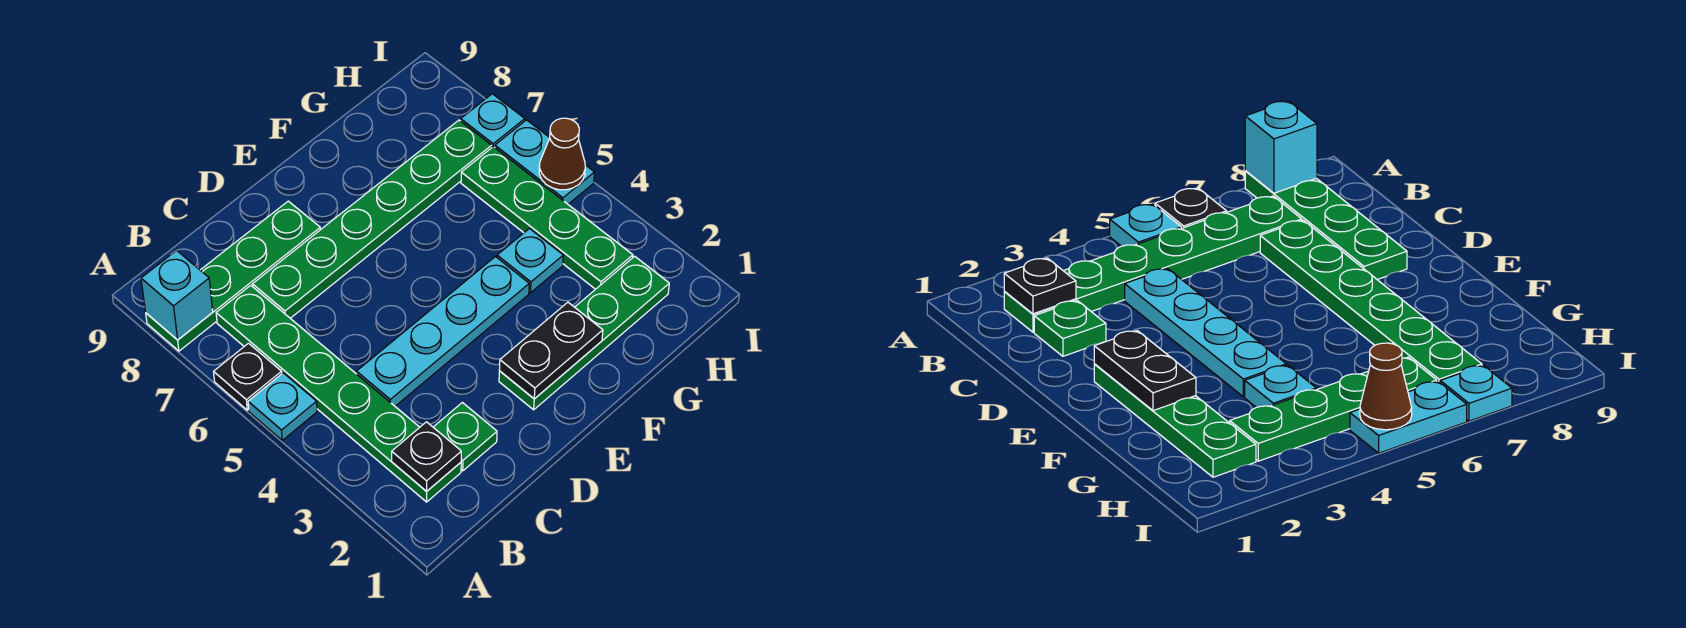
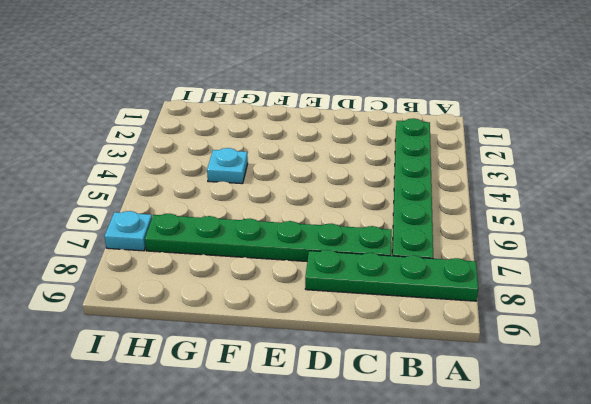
none -> cyan 1x1 plate [248,373,317,440]
none -> black 1x1 plate [214,343,282,410]
none -> green 1x1 plate [433,403,497,471]

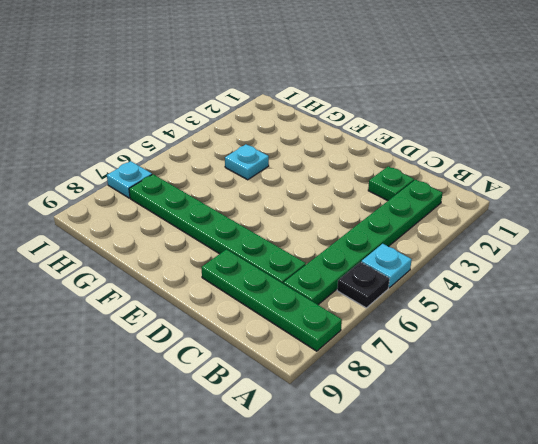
none -> cyan 1x4 plate [356,257,529,406]
none -> green 1x4 plate [499,256,669,410]
none -> green 1x4 plate [461,147,633,289]

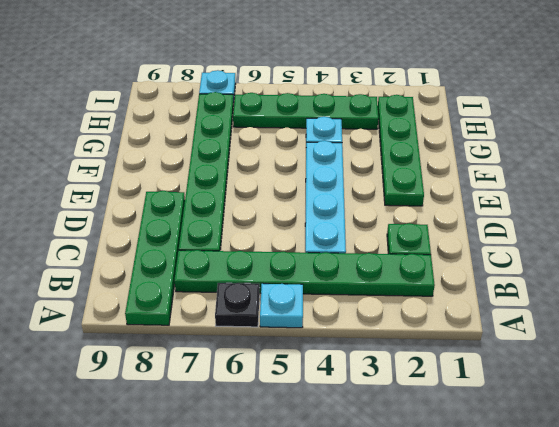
none -> cyan 1x2 plate [495,120,594,204]
none -> cyan 1x1 brick [141,250,213,340]
none -> black 1x1 plate [392,422,461,491]

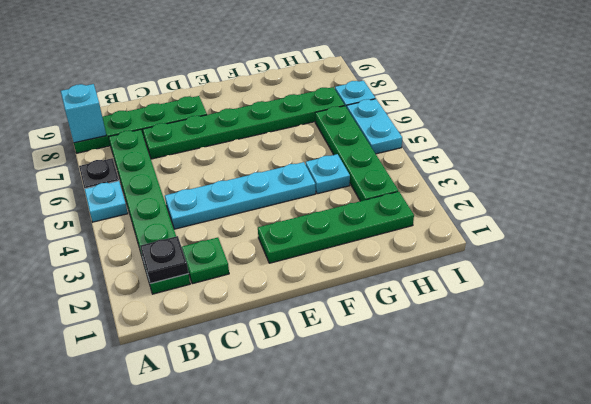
none -> black 1x2 plate [499,302,603,399]
none -> brown 1x1 cone [539,118,585,190]

